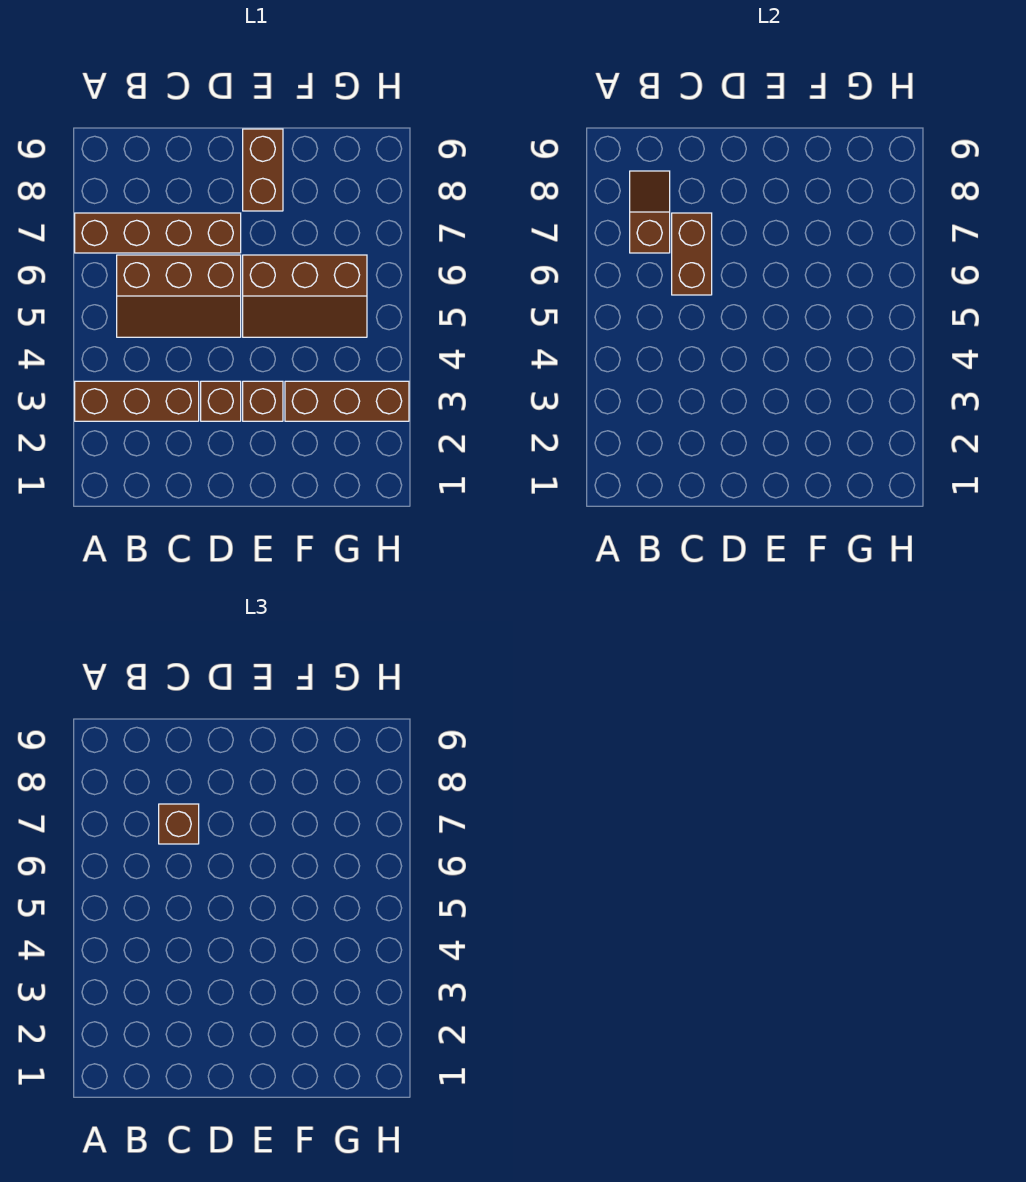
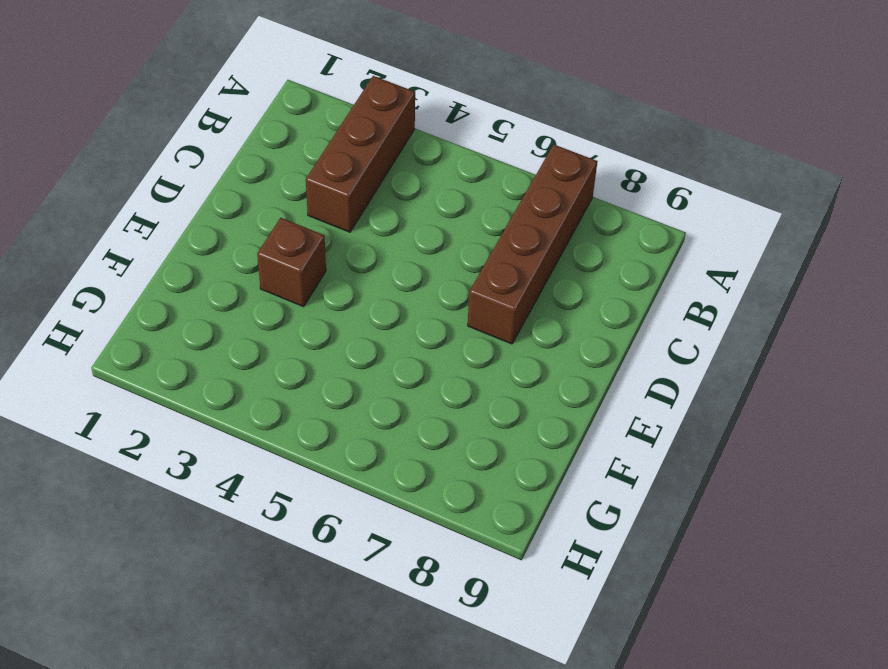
none -> brown 2x3 slope [117,255,241,337]
none -> brown 1x1 brick [201,381,241,421]

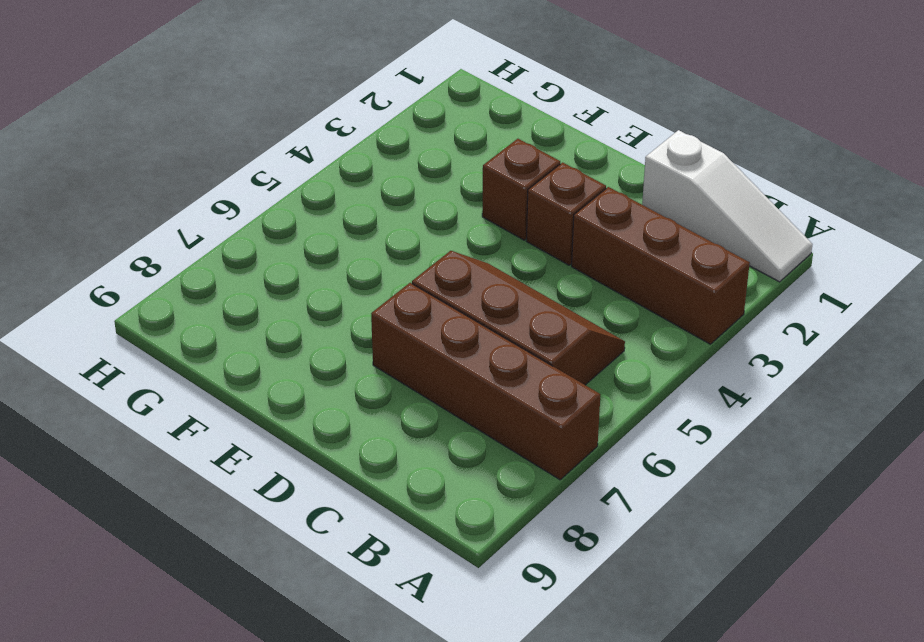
white 1x3 slope [642,130,812,282] -> none
none -> brown 2x3 slope [243,255,367,337]
none -> brown 1x2 brick [243,129,283,211]

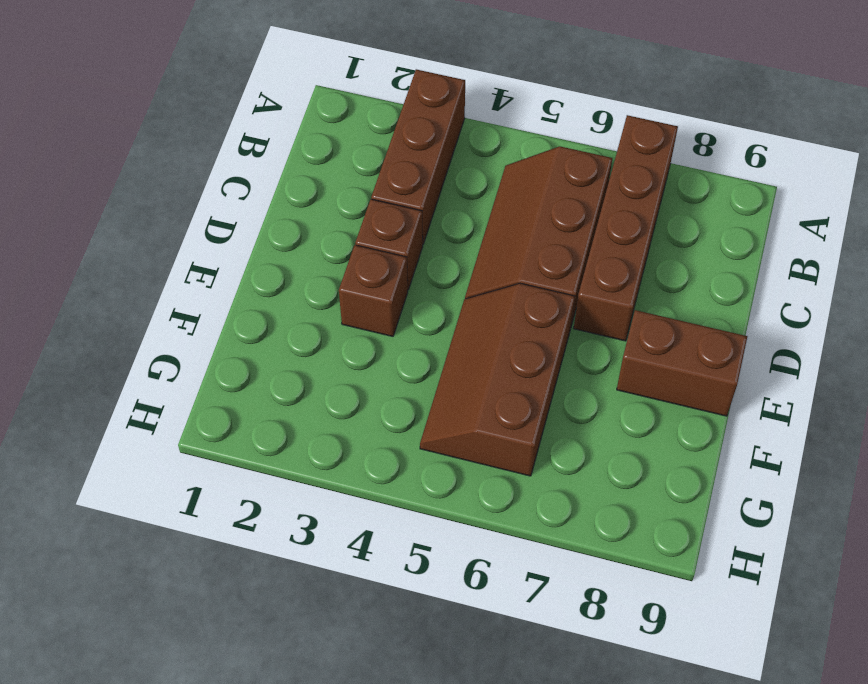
none -> brown 1x3 brick [285,381,409,421]
none -> brown 1x2 slope [630,171,670,253]

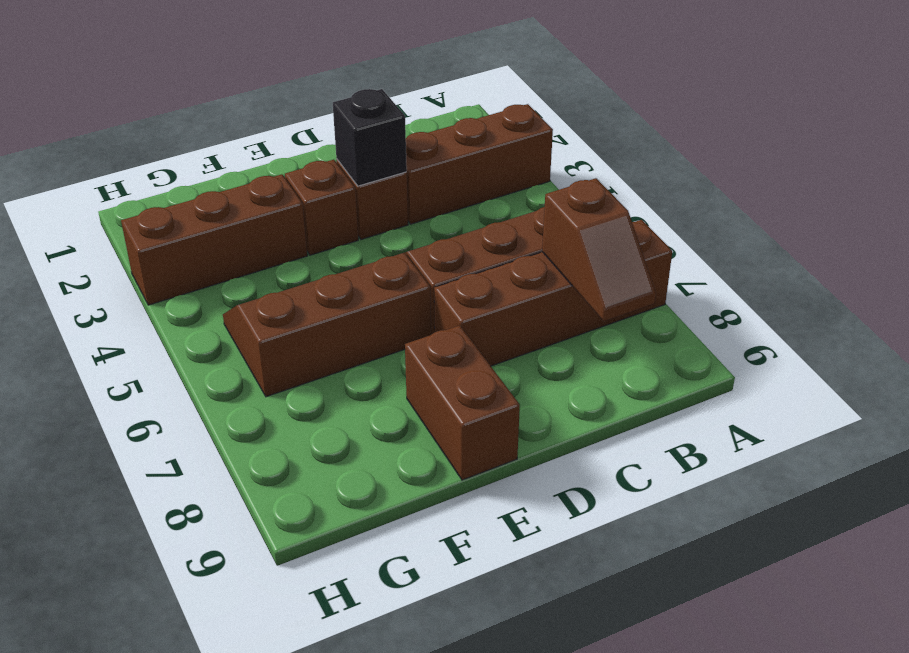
black 1x1 brick [333,89,407,186] -> none
none -> brown 1x2 brick [672,213,712,295]
none -> brown 1x1 brick [159,804,199,844]

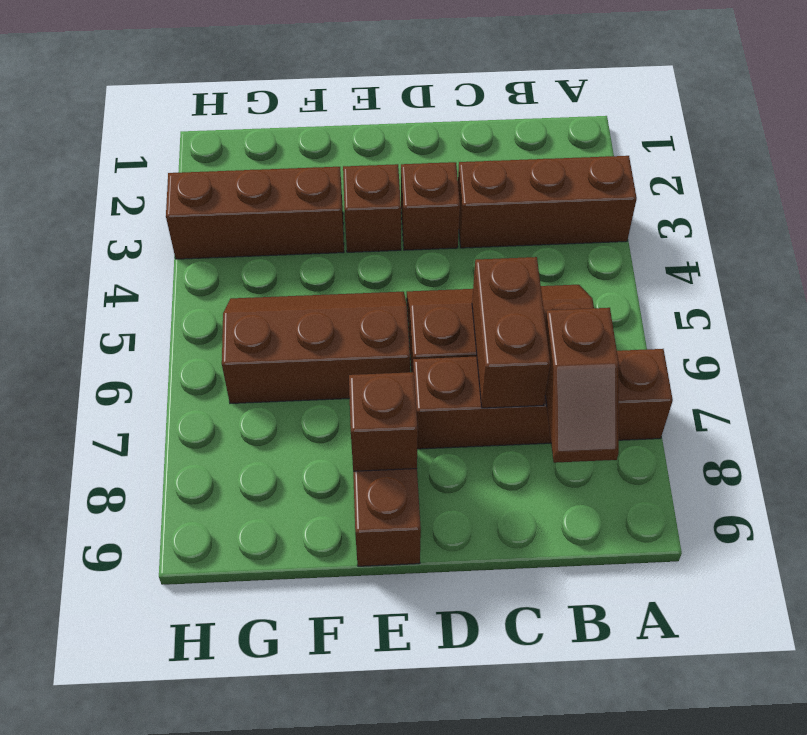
brown 1x1 brick [349,372,418,471] -> brown 1x1 brick moved to [159,804,199,844]

